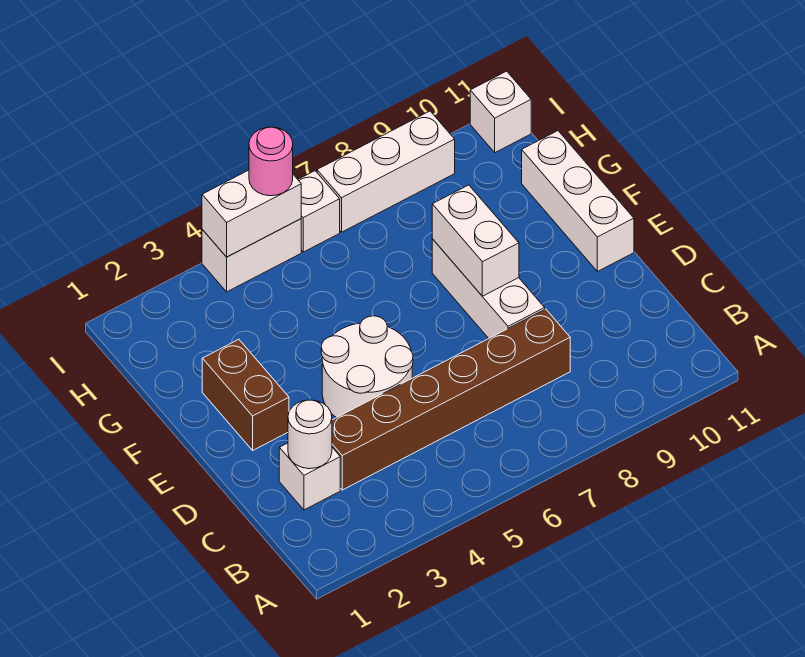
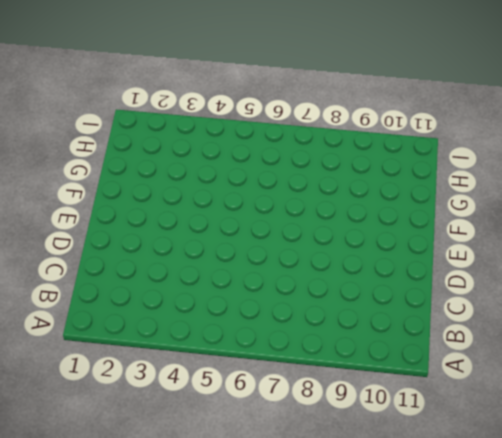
none -> white 1x1 brick [279,443,340,510]
none -> brown 1x6 brick [332,309,570,490]
none -> white 2x2 round brick [321,316,413,418]

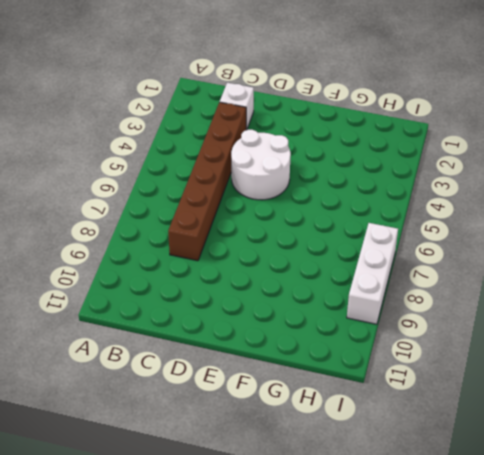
none -> white 1x3 brick [432,239,545,338]
none -> brown 1x2 brick [202,339,289,450]
none -> white 1x3 brick [522,131,634,271]

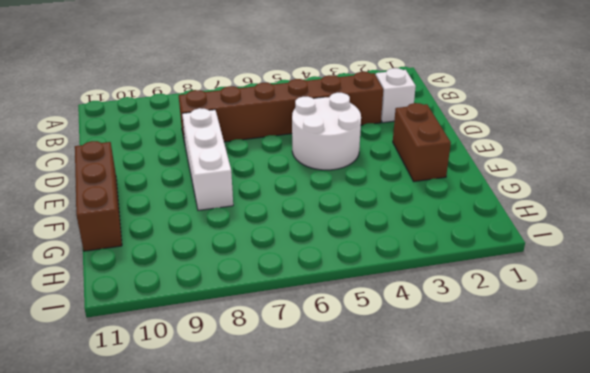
brown 1x3 brick [75,141,122,251] -> white 1x3 brick [522,131,634,271]
none -> white 1x2 brick [202,219,301,292]
none -> white 1x1 brick [298,171,340,252]
none -> white 1x3 brick [317,111,455,232]

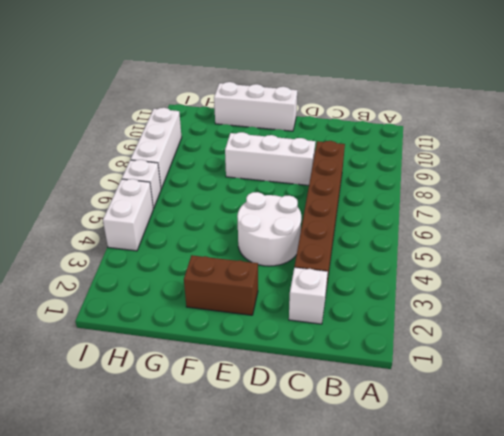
none -> white 1x1 brick [470,71,531,153]
none -> white 1x1 round brick [288,400,332,469]
none -> white 1x2 brick [432,185,519,296]

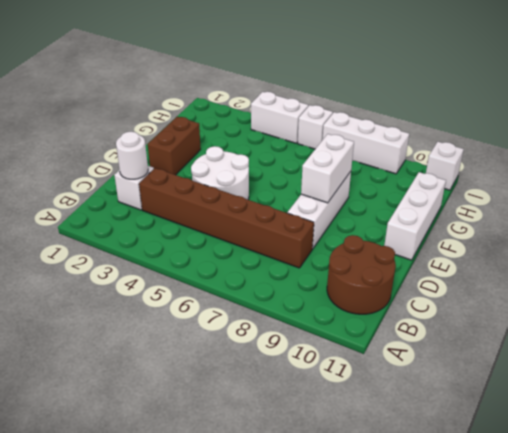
brown 2x2 round brick [327,235,396,314] -> none
none -> white 1x2 brick [202,170,301,257]
none -> pink 1x1 round brick [249,127,293,196]

